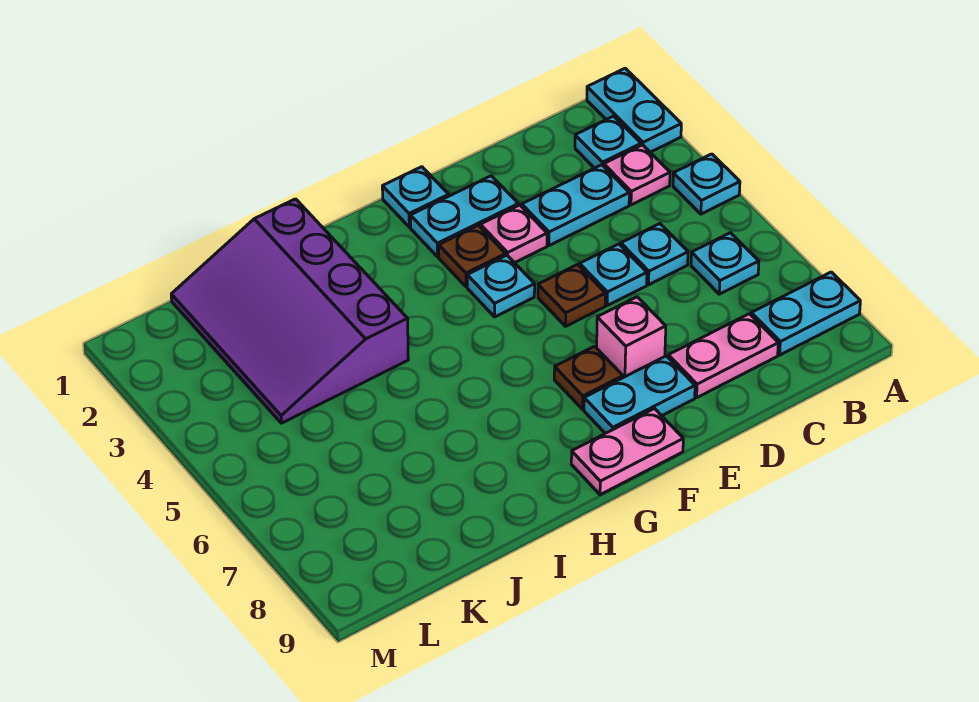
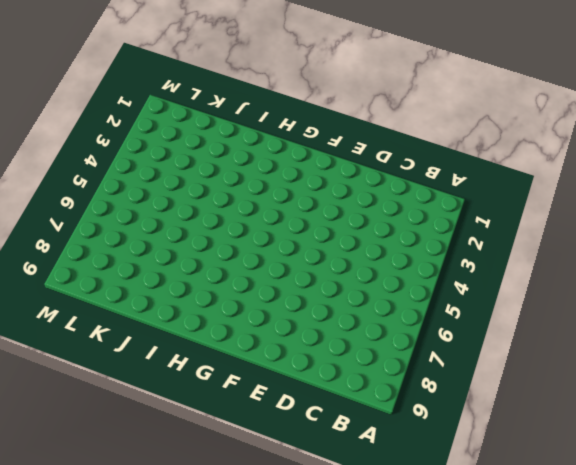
none -> cyan 1x2 plate [587,68,681,152]
none -> cyan 1x1 plate [673,154,740,214]
none -> cyan 1x2 plate [751,272,860,355]

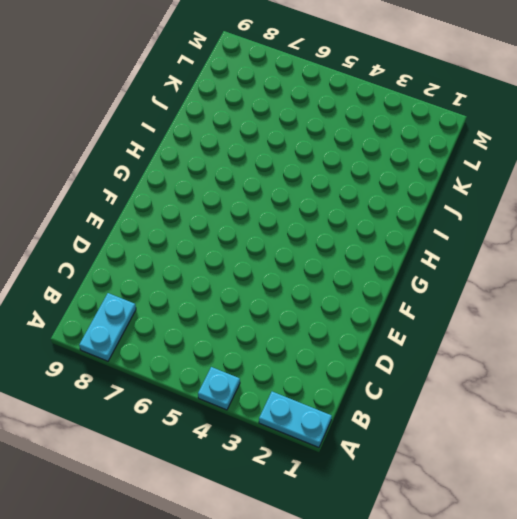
none -> cyan 1x1 plate [575,116,641,168]
none -> pink 1x1 plate [604,145,670,205]
none -> cyan 1x1 plate [691,233,759,294]

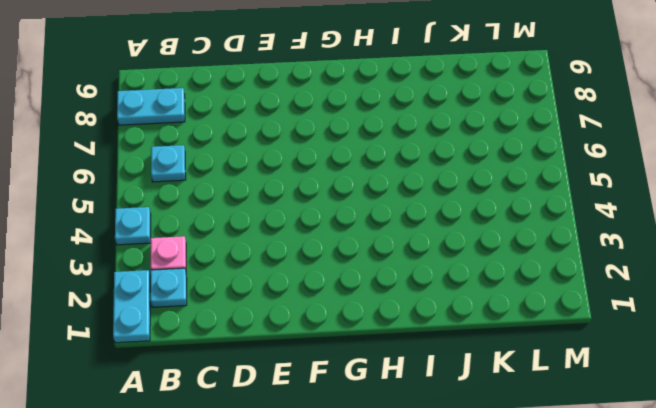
none -> cyan 1x2 plate [522,165,629,246]
none -> cyan 1x1 plate [621,224,688,285]
none -> pink 1x2 plate [668,314,778,397]

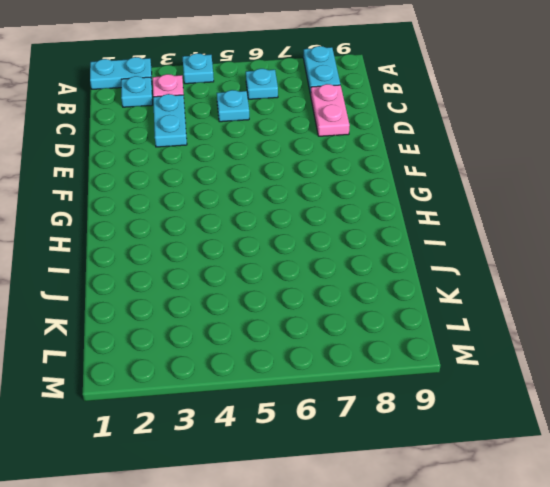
none -> cyan 1x1 plate [580,244,647,305]
none -> cyan 1x2 plate [410,176,518,257]
none -> pink 1x1 plate [480,205,547,263]

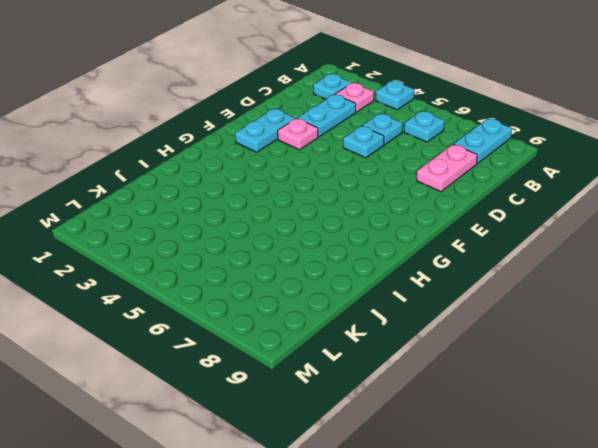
none -> cyan 1x2 plate [587,68,681,152]
none -> brown 1x1 plate [538,265,605,326]
none -> pink 1x1 brick [597,297,666,378]

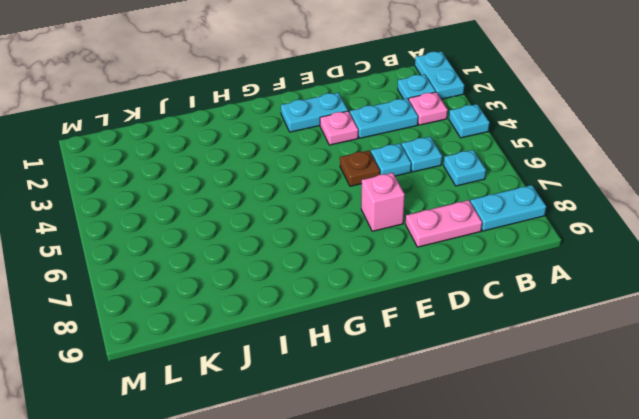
none -> cyan 1x2 plate [584,356,695,433]
none -> cyan 1x1 plate [382,167,449,227]
none -> brown 1x1 plate [439,225,506,287]

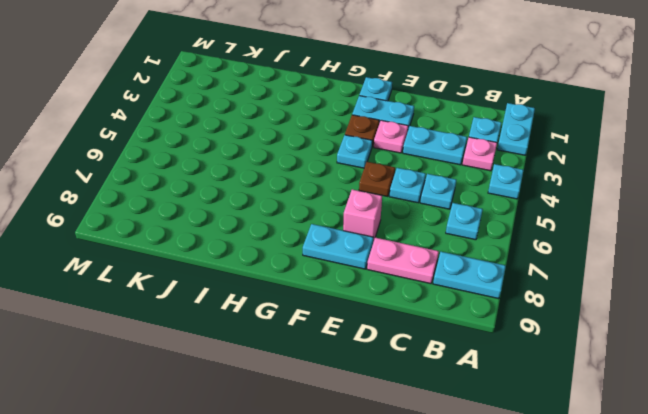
none -> brown 1x1 plate [554,346,623,409]
none -> pink 1x2 plate [571,409,683,495]
none -> purple 3x4 slope [171,199,408,423]

